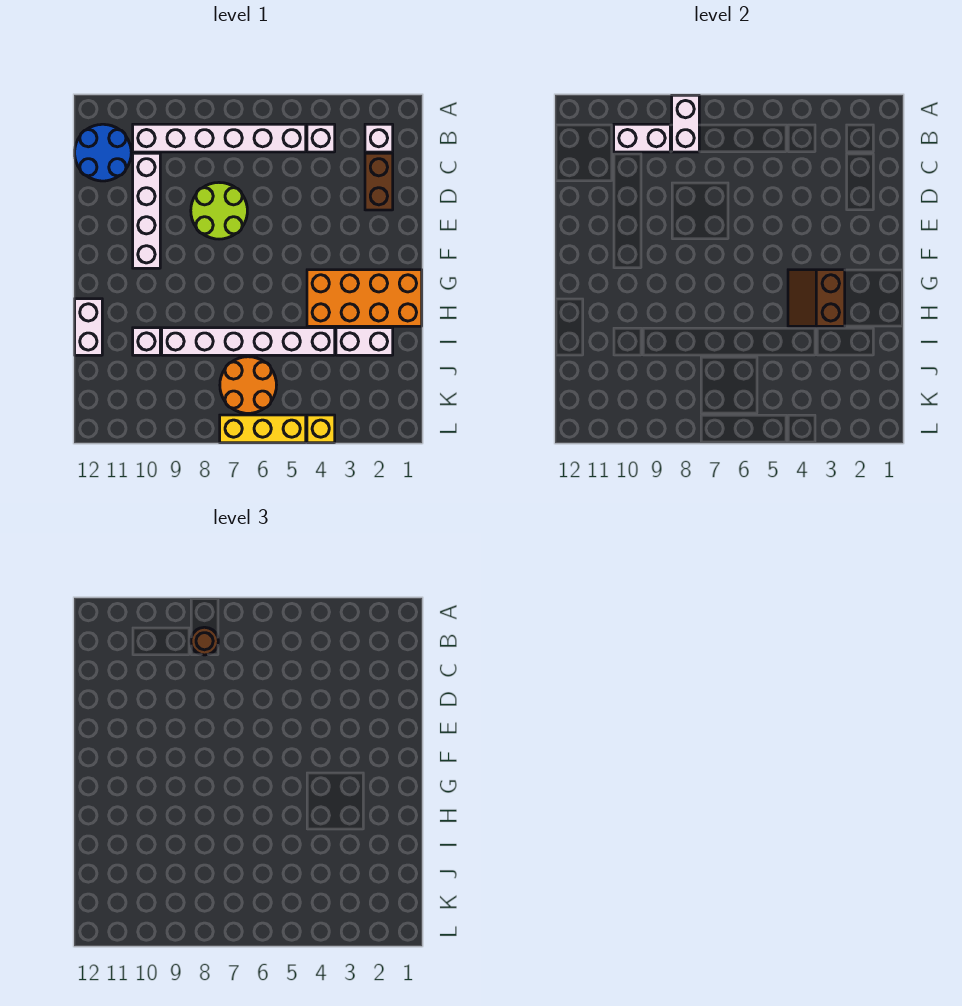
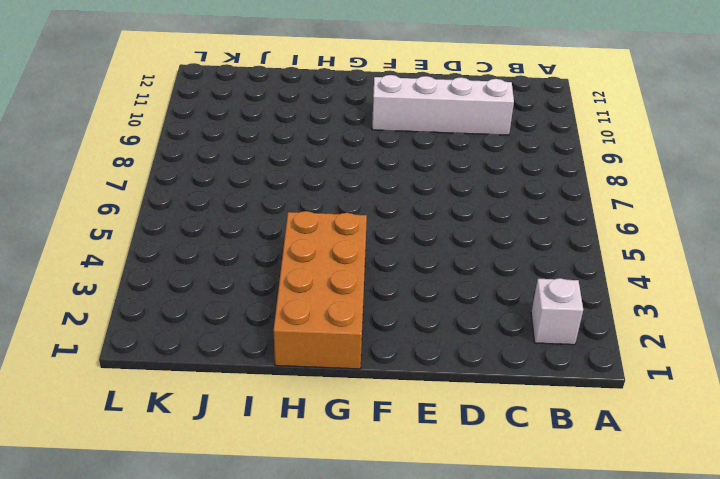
none -> white 1x1 brick [307,124,335,152]
none -> white 1x6 brick [133,124,306,152]
none -> blue 2x2 round brick [75,124,131,181]

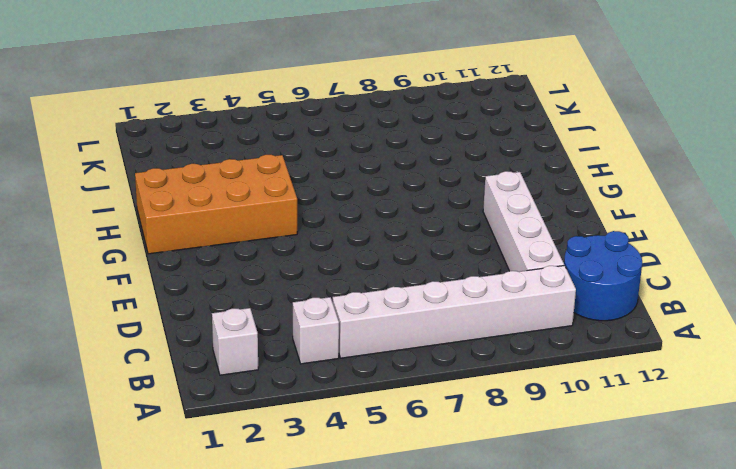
none -> brown 1x2 brick [365,153,393,210]
none -> lime 2x2 round brick [191,183,247,239]
none -> white 1x2 brick [75,299,102,355]

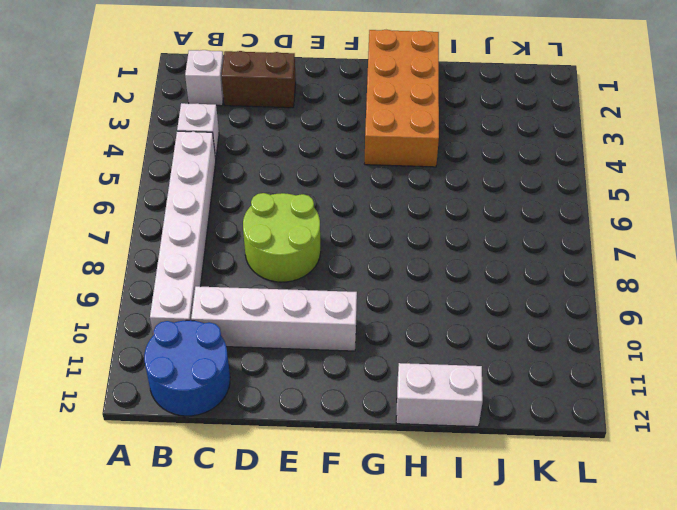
none -> white 1x2 brick [336,328,393,355]
none -> white 1x6 brick [162,328,335,355]
none -> white 1x1 brick [133,328,160,355]

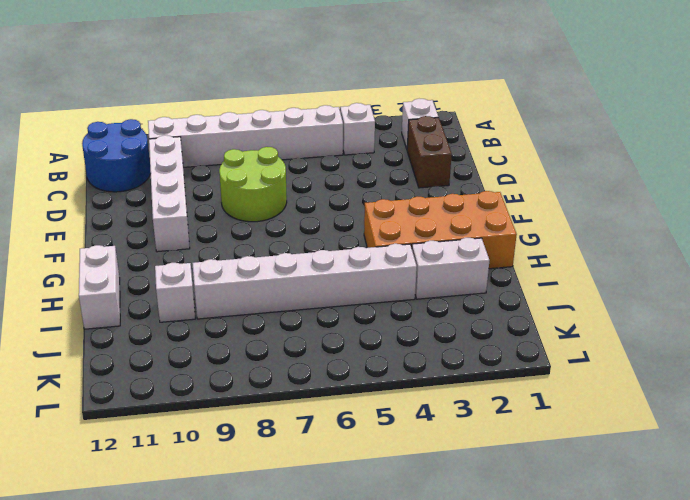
none -> orange 2x2 round brick [220,357,276,413]
none -> yellow 1x1 brick [307,415,335,443]
none -> yellow 1x3 brick [220,415,306,443]

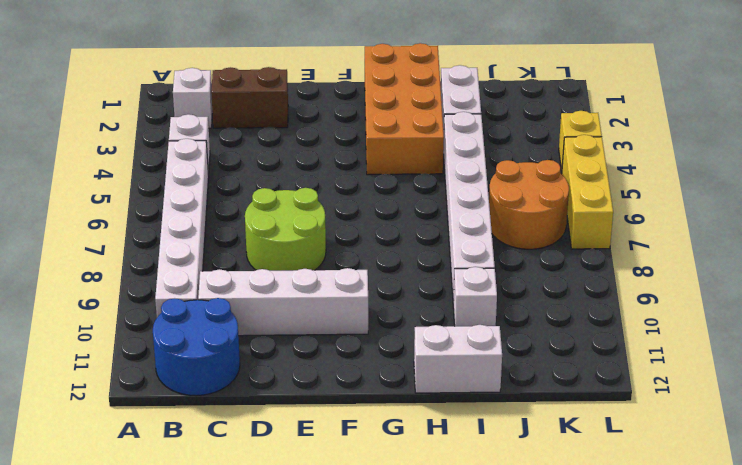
none -> white 1x2 brick [672,95,699,152]
none -> white 1x2 brick [614,124,670,152]
none -> brown 2x2 slope [788,270,845,326]

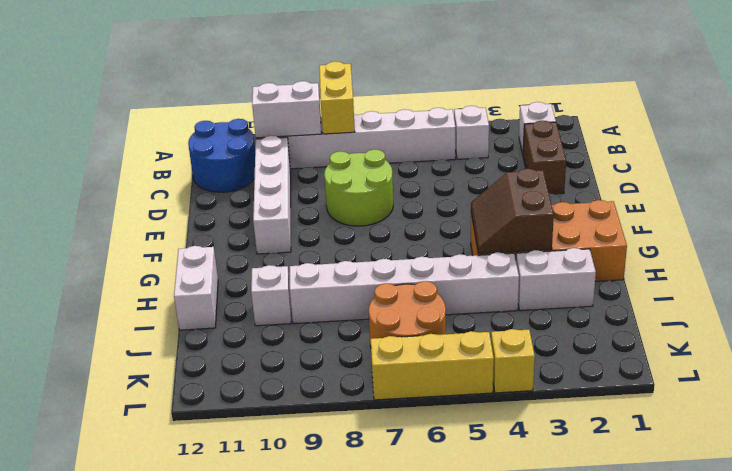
yellow 1x2 brick [319,61,355,134] -> white 1x2 brick [672,95,699,152]
none -> brown 1x1 round brick [191,627,218,655]

